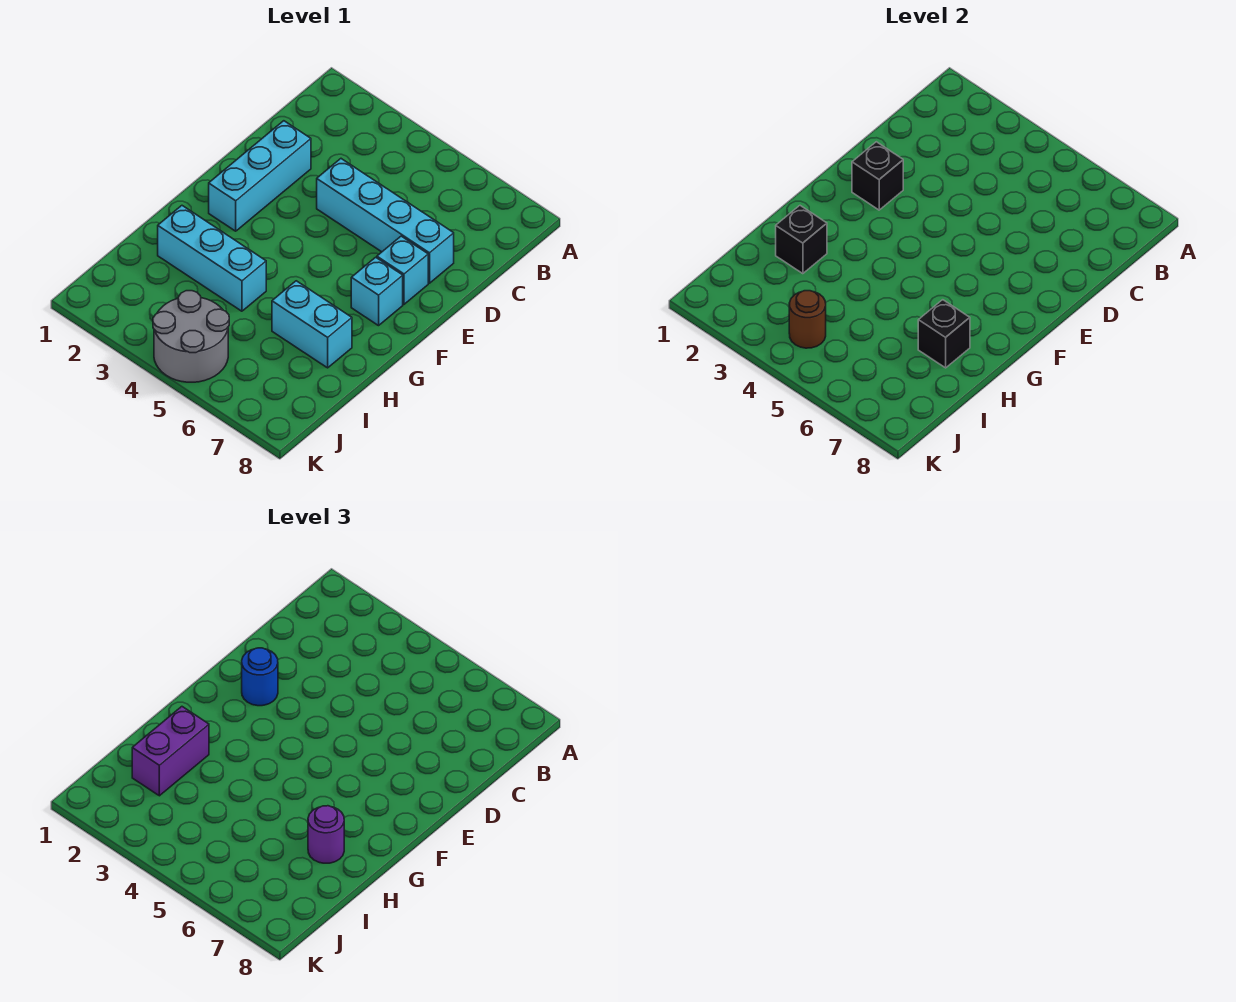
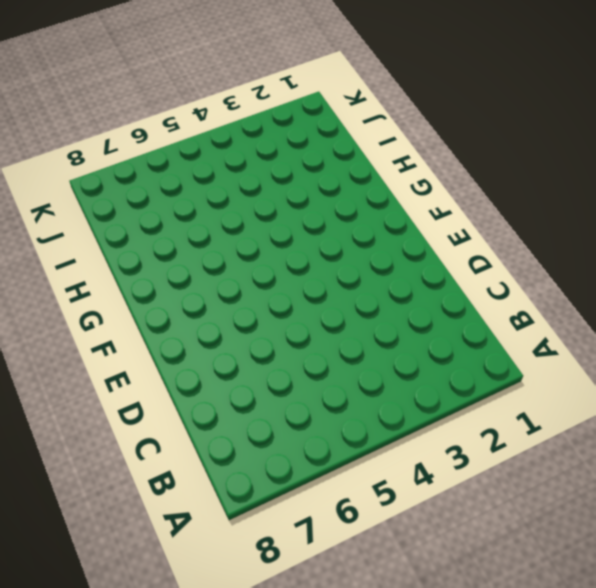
none -> cyan 1x3 brick [209,121,311,231]
none -> cyan 1x4 brick [317,159,454,283]
none -> cyan 1x1 brick [377,236,428,304]

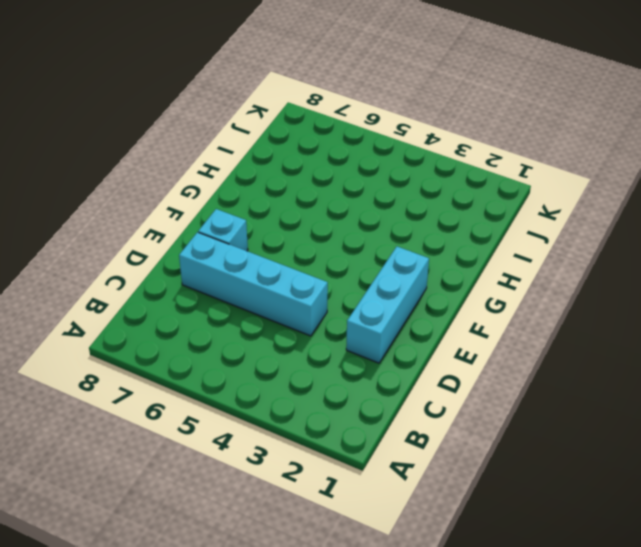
none -> cyan 1x1 brick [351,257,403,326]
none -> cyan 1x3 brick [158,206,266,311]
none -> cyan 1x2 brick [272,281,352,368]

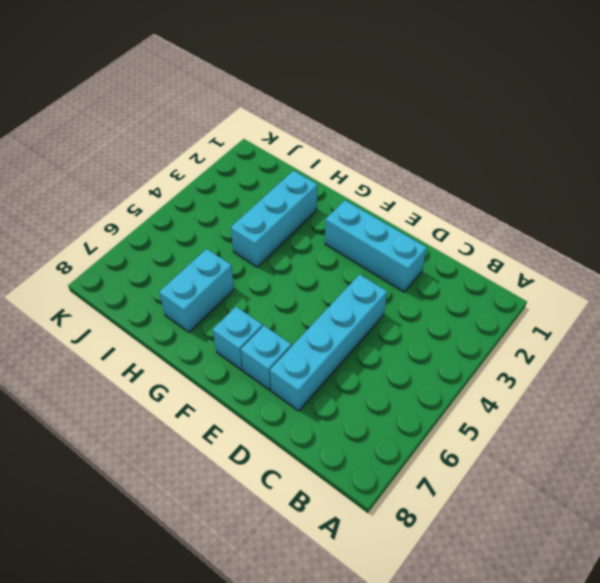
none -> grey 2x2 round brick [153,291,229,382]
none -> black 1x1 brick [852,142,903,210]
none -> black 1x1 brick [776,206,827,274]

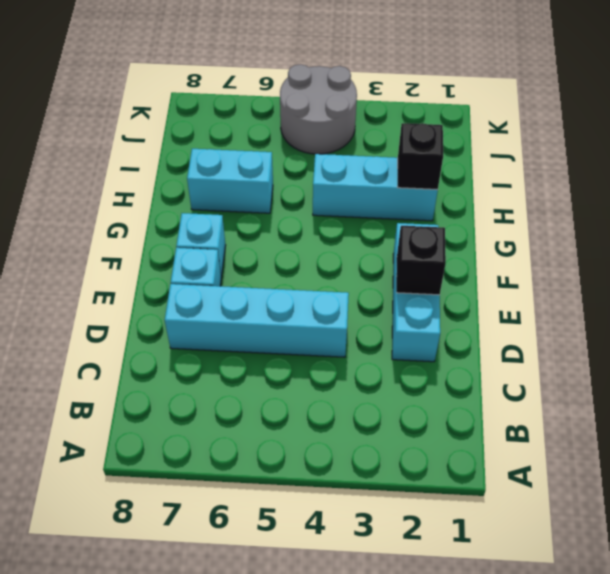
none -> black 1x1 brick [918,300,970,368]
none -> brown 1x1 round brick [789,291,826,348]
none -> blue 1x1 round brick [242,648,278,706]

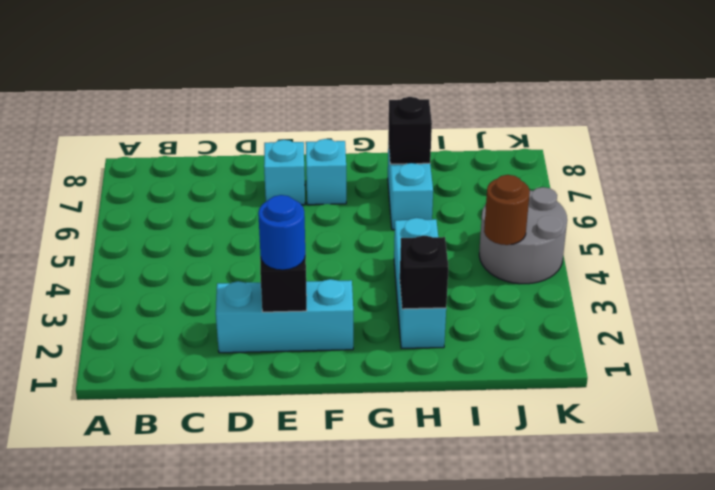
none -> cyan 1x4 brick [317,159,454,283]
none -> purple 1x2 brick [132,707,209,796]
none -> purple 1x1 round brick [308,806,344,863]

